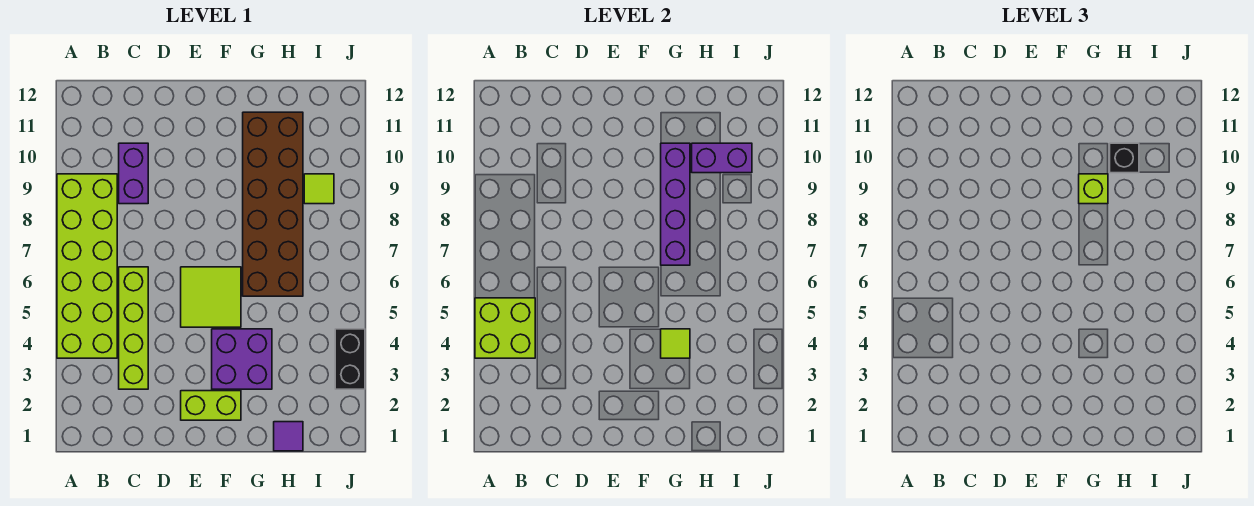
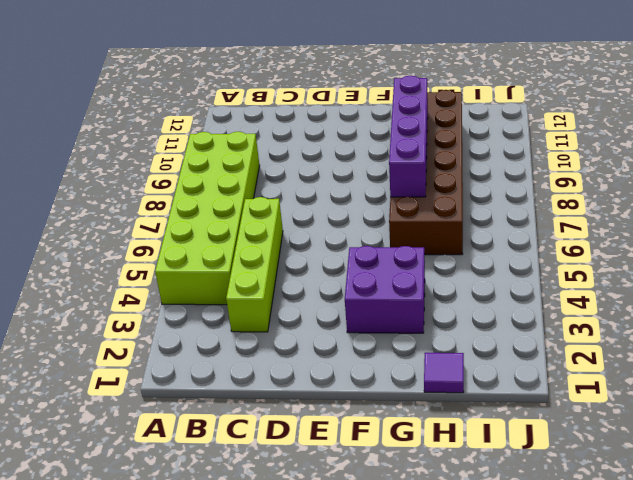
none -> purple 1x2 brick [119,143,148,204]
none -> lime 1x2 brick [181,391,241,420]
none -> lime 2x2 tile [181,267,241,327]

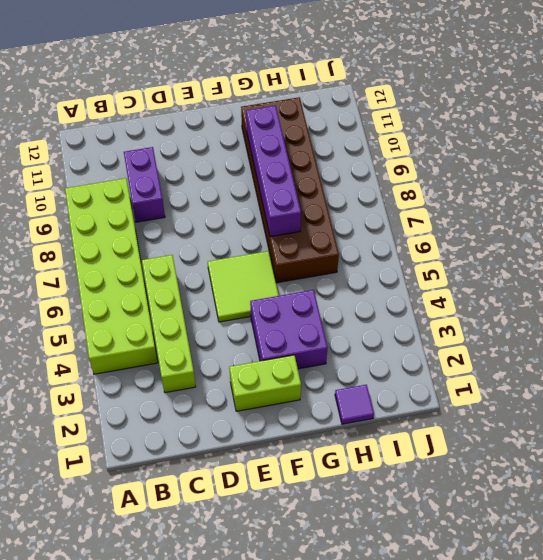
none -> lime 1x1 tile [304,174,334,204]
none -> black 1x2 brick [335,329,365,389]
none -> lime 2x2 brick [475,298,535,358]

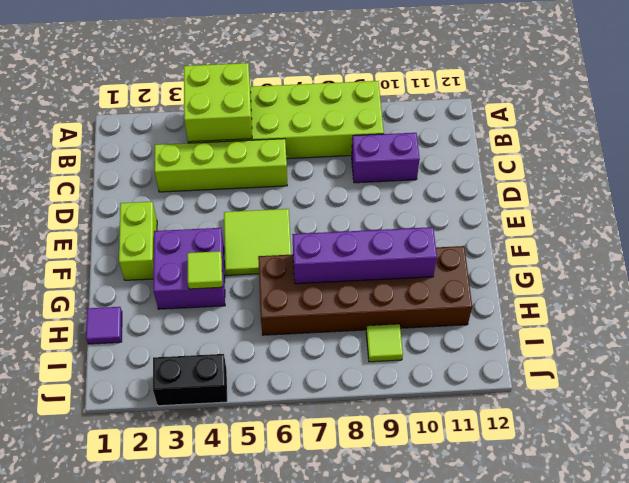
none -> purple 1x2 brick [692,143,752,173]
none -> lime 1x1 brick [1079,174,1108,204]
none -> black 1x1 brick [1110,143,1139,173]

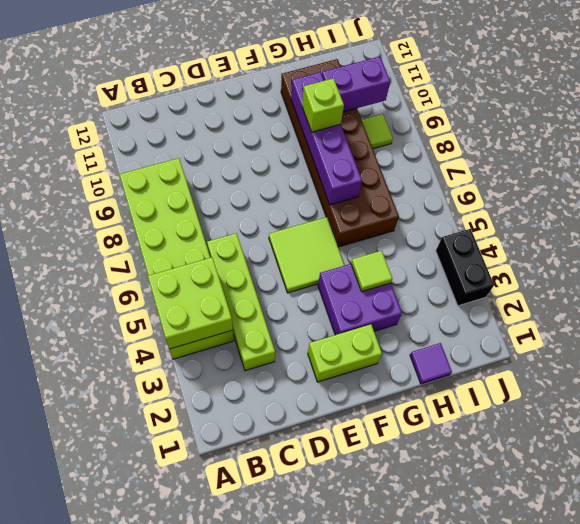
none -> purple 1x2 brick [119,143,148,204]
none -> black 1x1 brick [1110,143,1139,173]

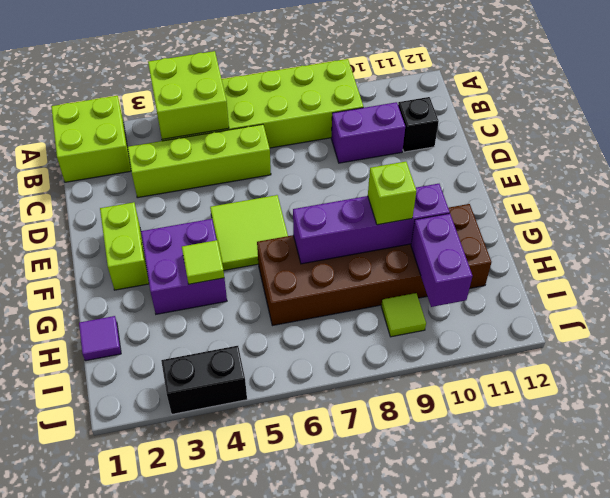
lime 2x2 brick [51,96,131,182] -> none
black 1x1 brick [398,97,439,152] -> black 1x1 brick moved to [1110,143,1139,173]

